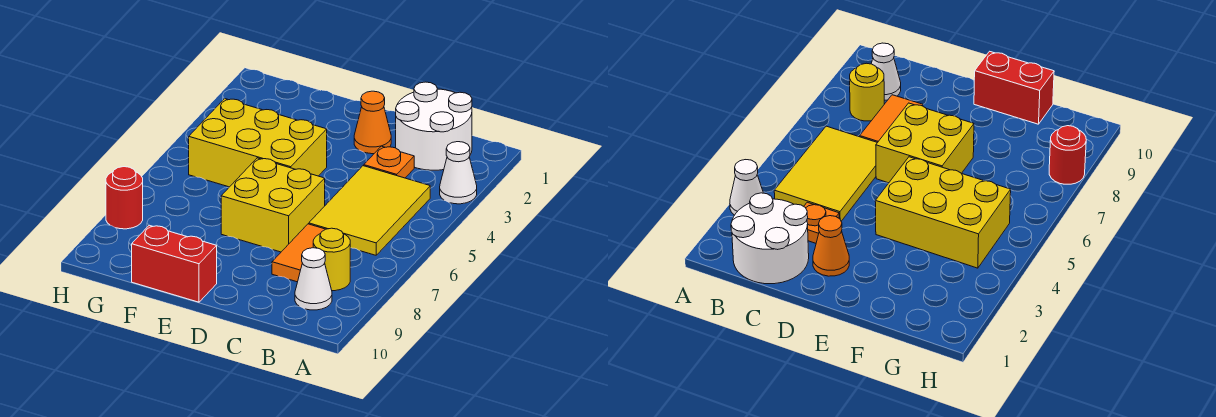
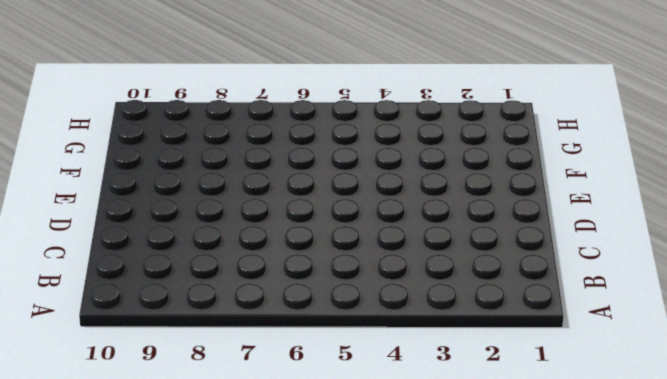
none -> white 1x1 cone [440,142,477,204]
none -> white 2x2 round brick [396,82,472,170]
none -> yellow 2x3 tile [309,166,430,255]

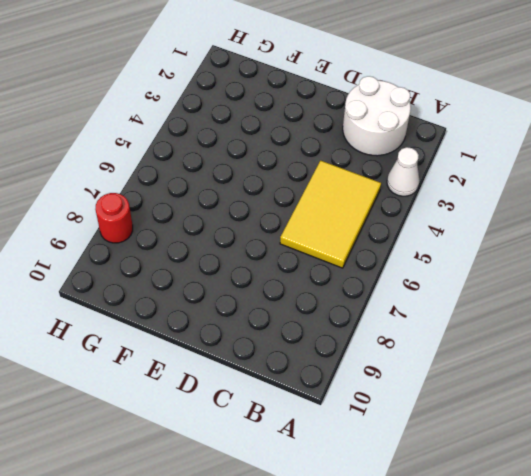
none -> yellow 1x1 round brick [313,228,350,291]
none -> white 1x1 cone [295,248,332,310]
none -> orange 1x1 plate [364,146,414,178]

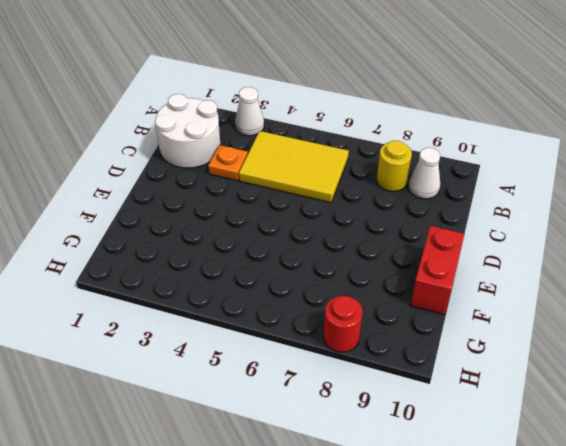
none -> orange 1x2 tile [272,224,325,282]
none -> orange 1x1 cone [354,91,391,154]
none -> yellow 2x2 brick [221,158,325,252]

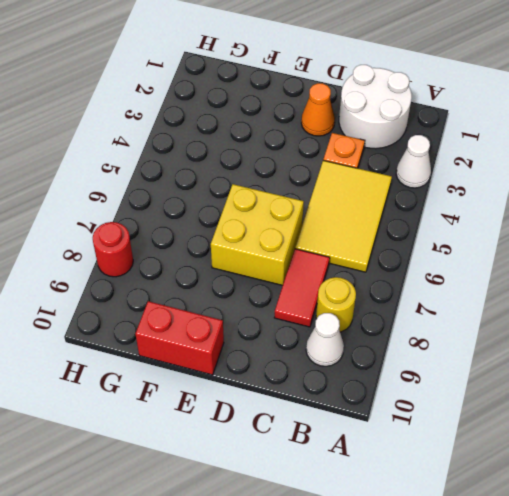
red 1x2 tile [274,249,330,327] -> orange 1x2 tile [272,224,325,282]
none -> yellow 2x3 brick [189,99,327,187]

